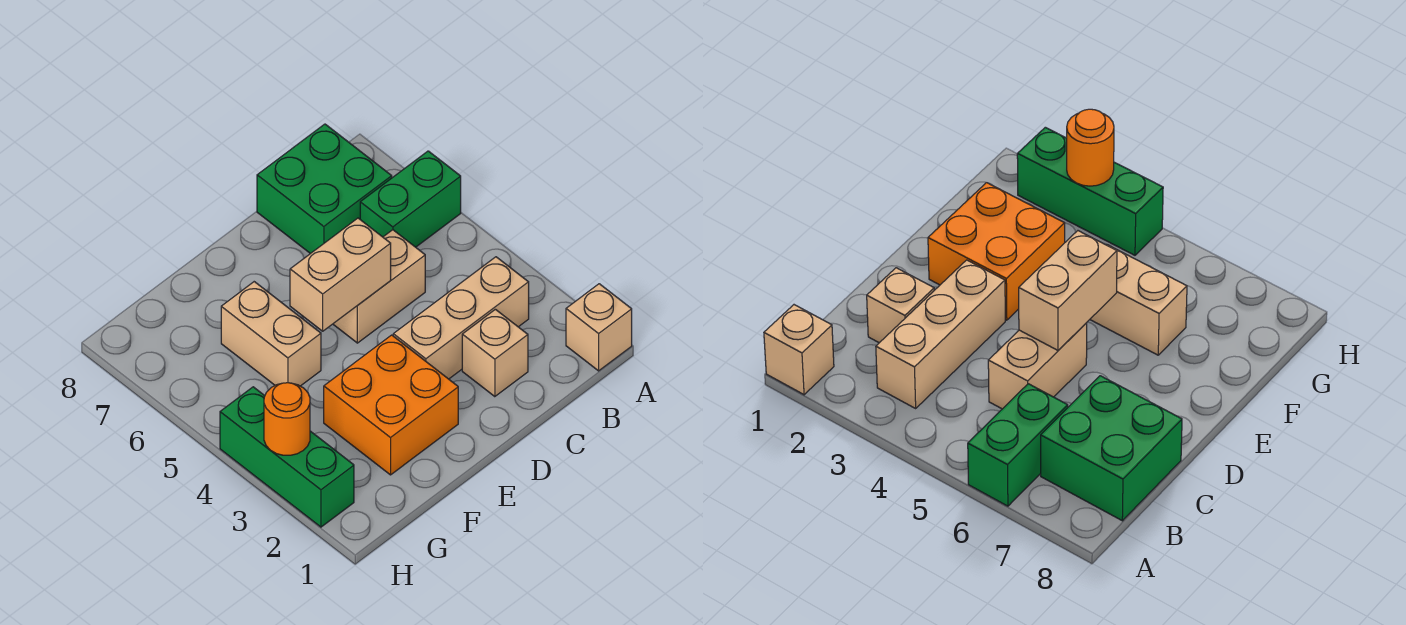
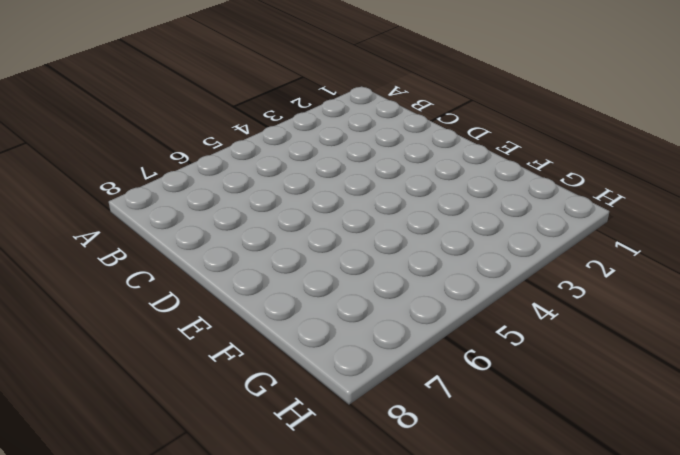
none -> tan 1x1 brick [566,284,632,371]
none -> green 1x2 brick [360,151,461,247]

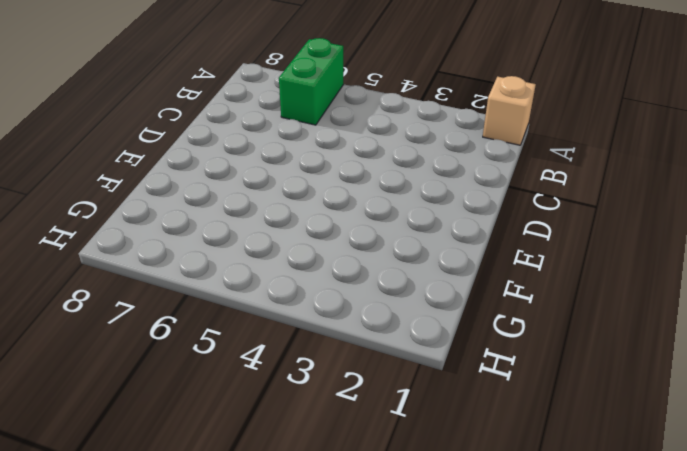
none -> tan 1x3 brick [393,257,529,379]
none -> green 2x2 brick [257,124,392,254]

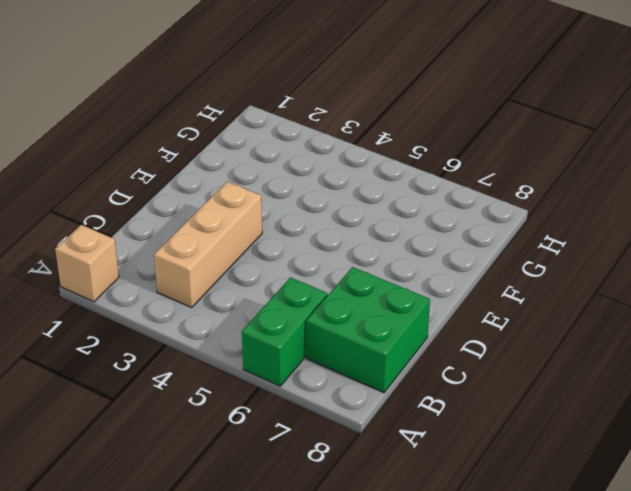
none -> tan 1x1 brick [462,309,528,397]
none -> tan 1x2 brick [333,230,425,343]

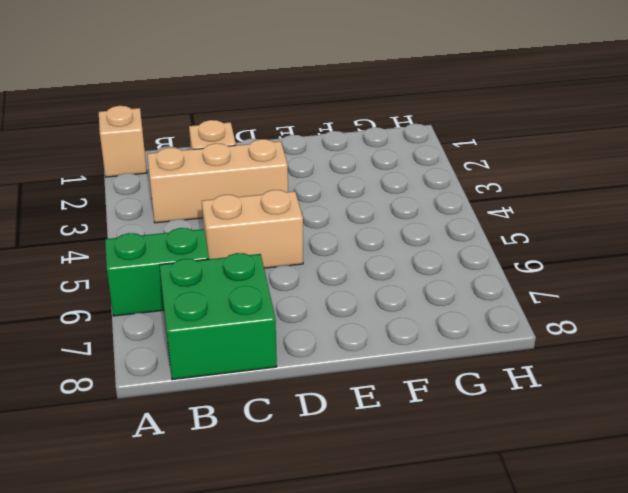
none -> orange 2x2 brick [324,335,458,475]
none -> tan 1x2 brick [221,282,321,386]

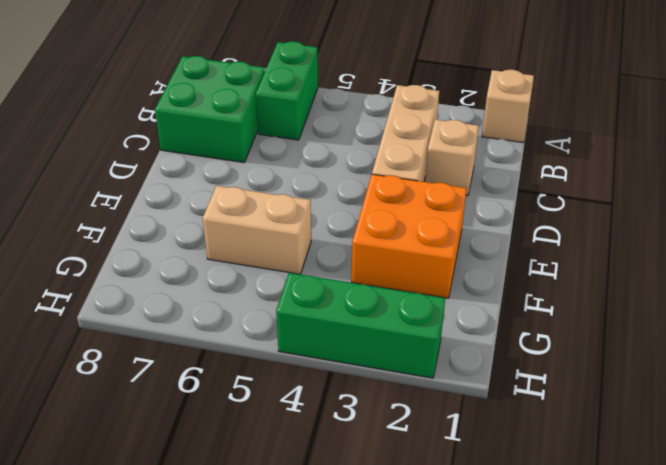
none -> tan 1x2 brick [333,230,425,343]
none -> tan 1x2 brick [290,218,391,331]

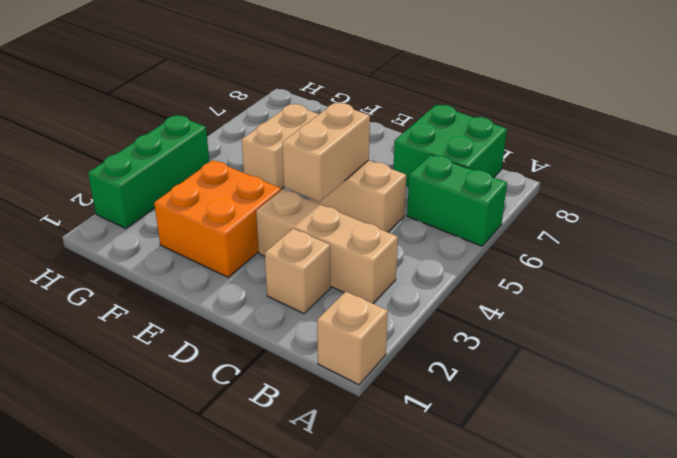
tan 1x2 brick [282,103,370,202] -> tan 1x2 brick turned to [290,218,391,331]
none -> orange 1x1 round brick [264,383,310,455]

